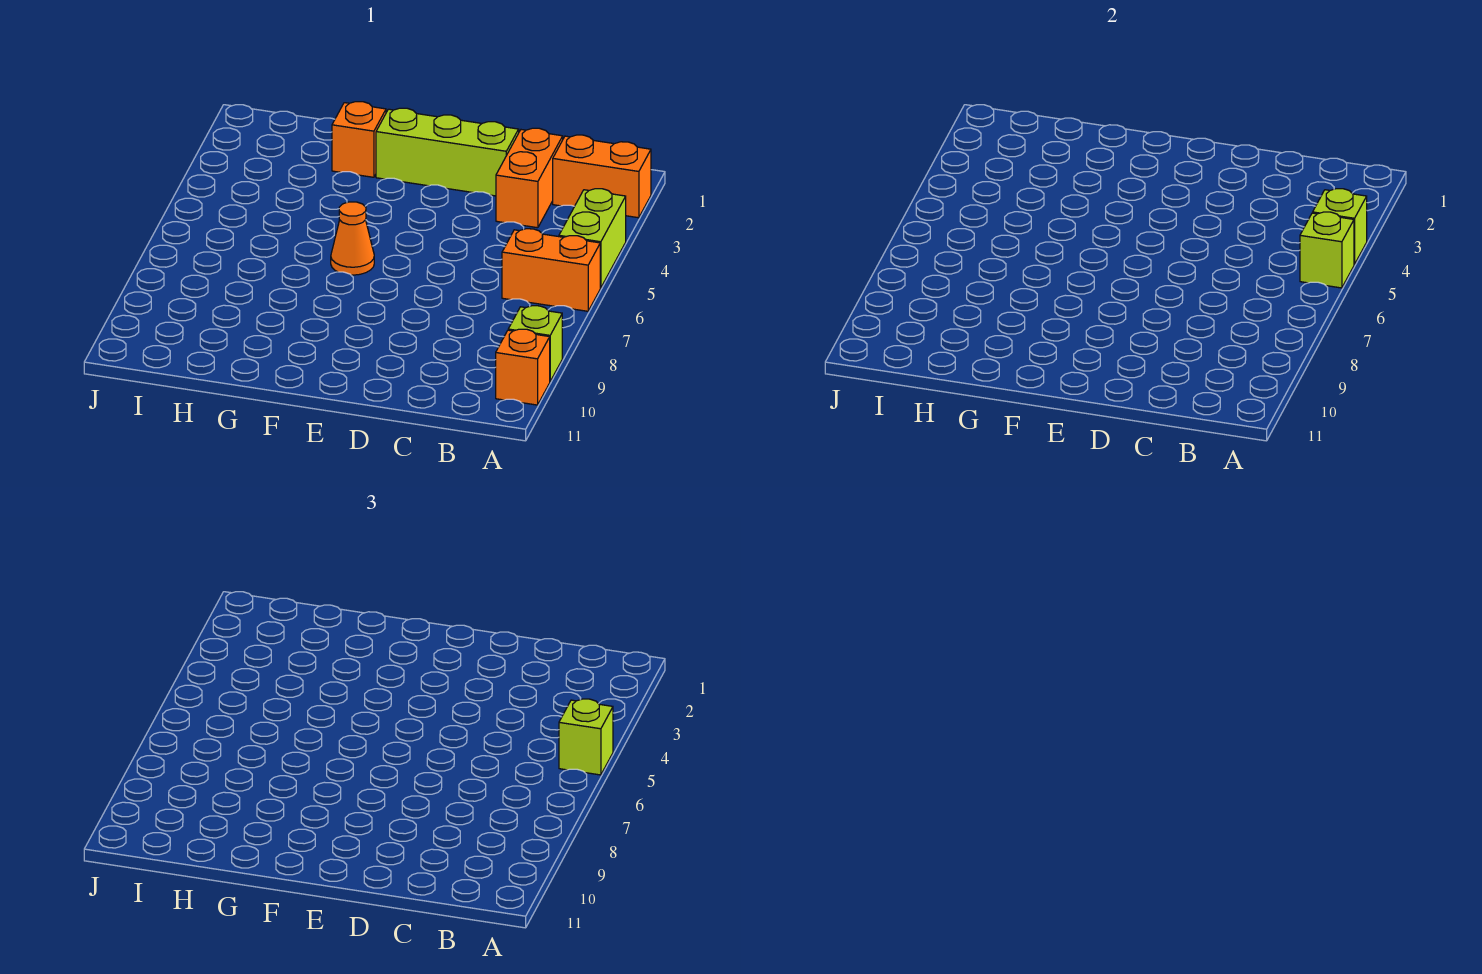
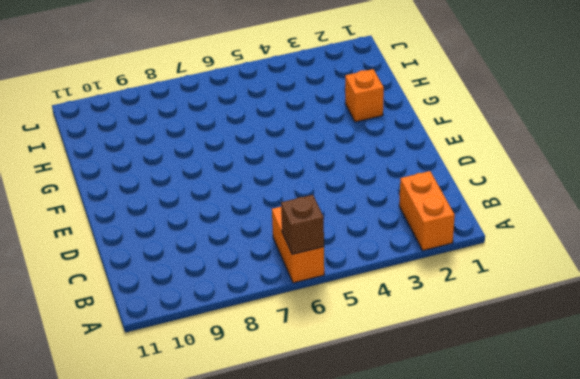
brown 1x1 brick [281,195,324,254] -> none
none -> lime 1x2 brick [559,189,626,288]
none -> lime 1x1 brick [508,306,562,381]
none -> orange 1x1 brick [496,329,550,405]

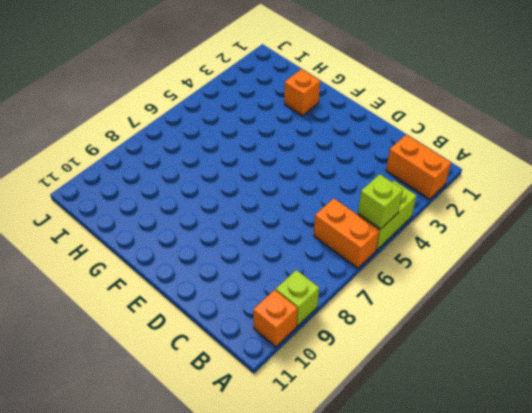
none -> orange 1x2 brick [496,128,563,228]
none -> lime 1x3 brick [376,108,519,196]
none -> orange 1x1 cone [331,202,374,275]

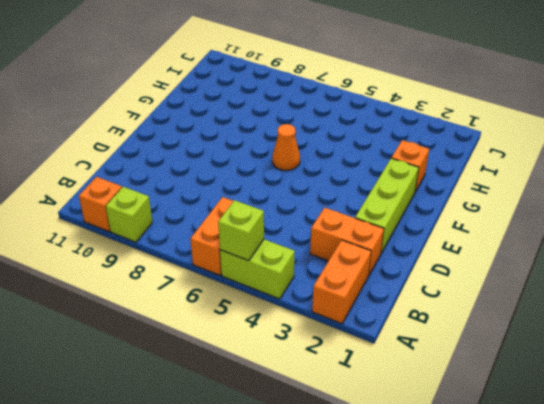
none -> lime 1x1 brick [1313,189,1367,265]
none -> lime 1x1 brick [559,699,613,775]

